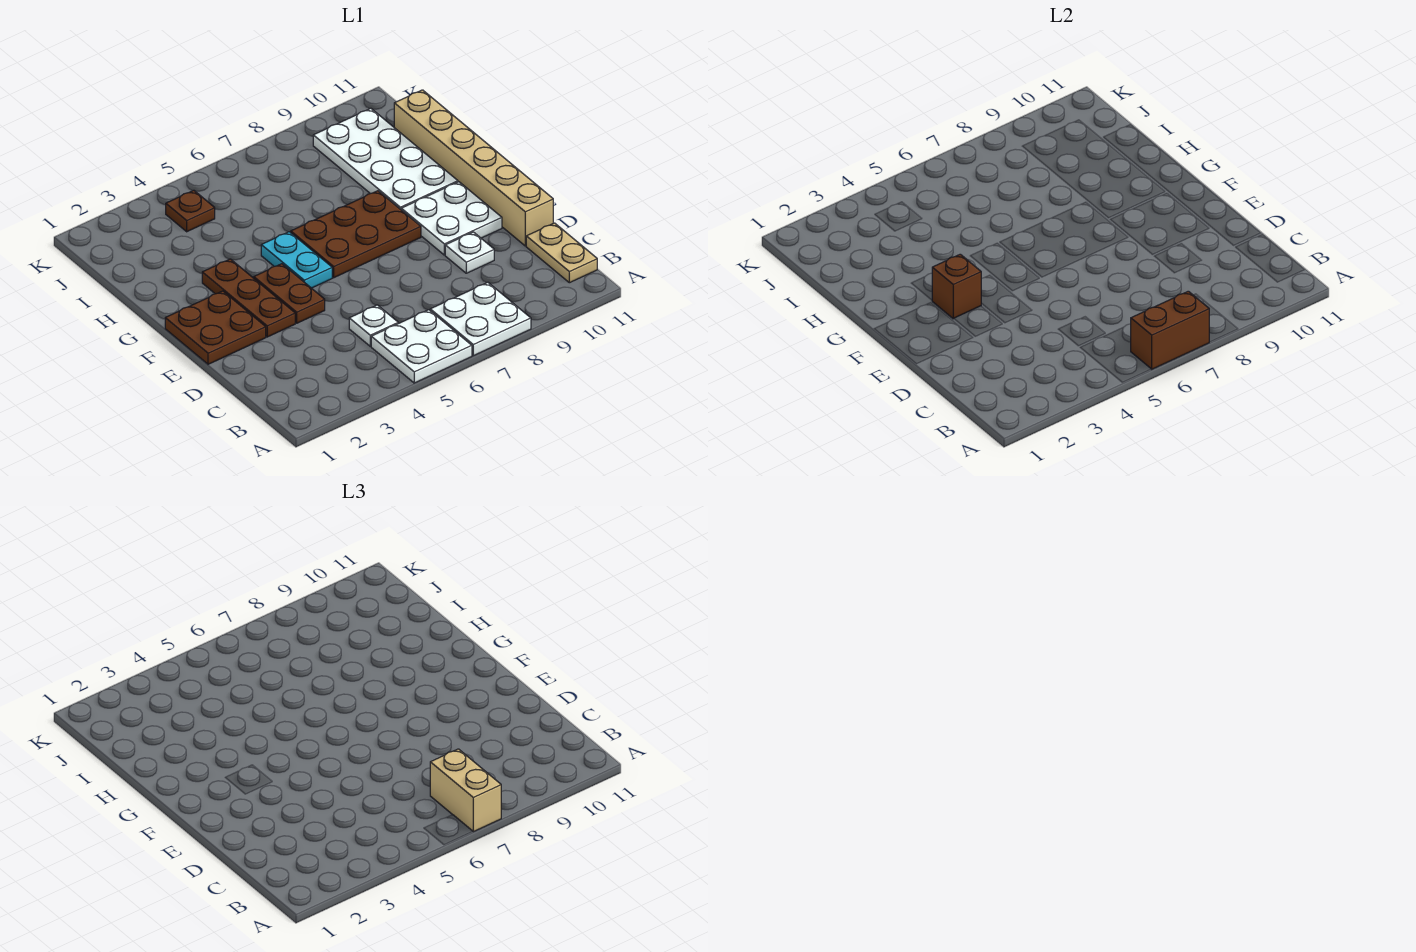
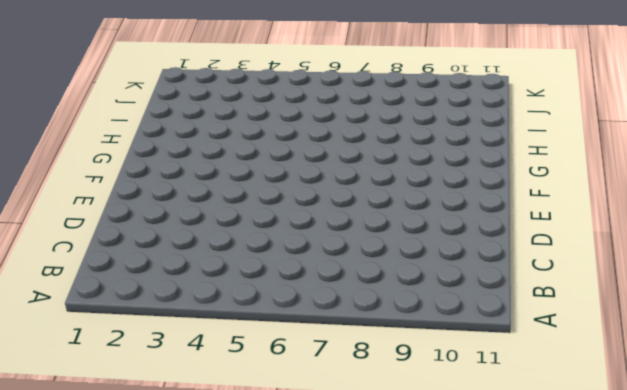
none -> white 2x2 plate [371,310,472,383]
none -> white 2x2 plate [430,282,531,356]
none -> tan 1x2 plate [526,223,597,283]

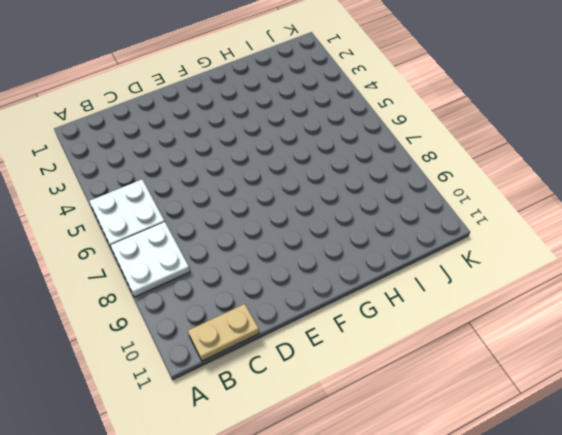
none -> white 1x1 plate [349,305,398,346]
none -> white 1x1 plate [445,232,494,273]
none -> tan 1x6 brick [394,90,553,246]

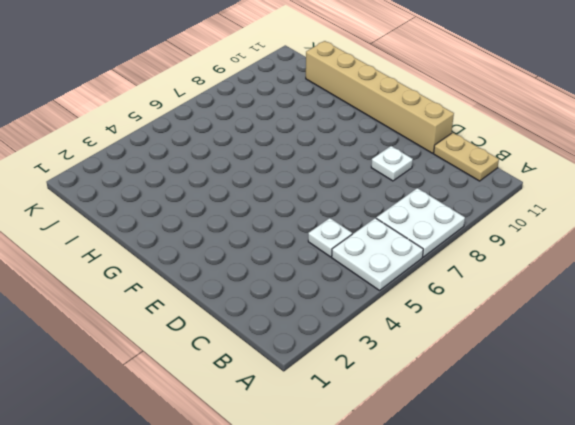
none -> brown 2x2 plate [165,291,266,364]
none -> brown 1x3 plate [202,259,295,337]
none -> brown 1x2 plate [254,264,325,323]

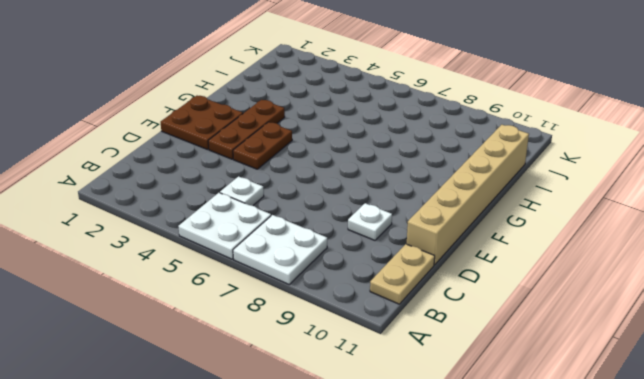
none -> white 2x2 plate [401,182,502,255]
none -> cyan 1x2 plate [261,232,332,288]
none -> brown 2x3 plate [291,191,421,278]

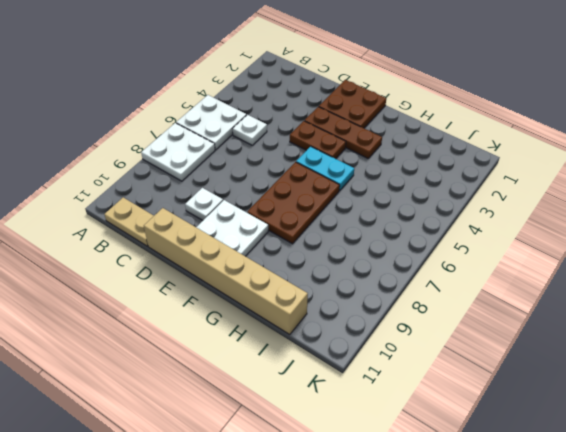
none -> white 2x4 plate [313,108,458,209]
none -> brown 1x1 plate [166,190,215,232]
none -> brown 1x2 brick [1131,291,1209,369]

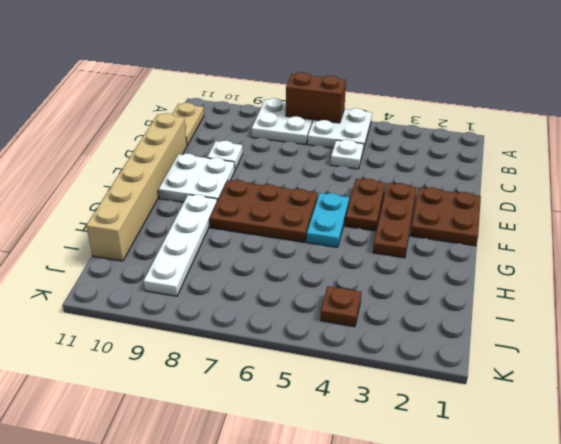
white 1x4 plate [143,195,217,296] -> white 2x4 plate [313,108,458,209]
none -> brown 1x1 brick [932,254,981,319]
none -> tan 1x2 brick [430,749,501,832]

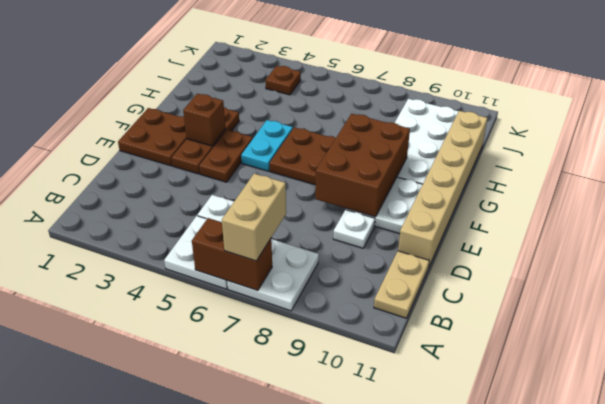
brown 2x3 brick [315,114,410,217] -> none

